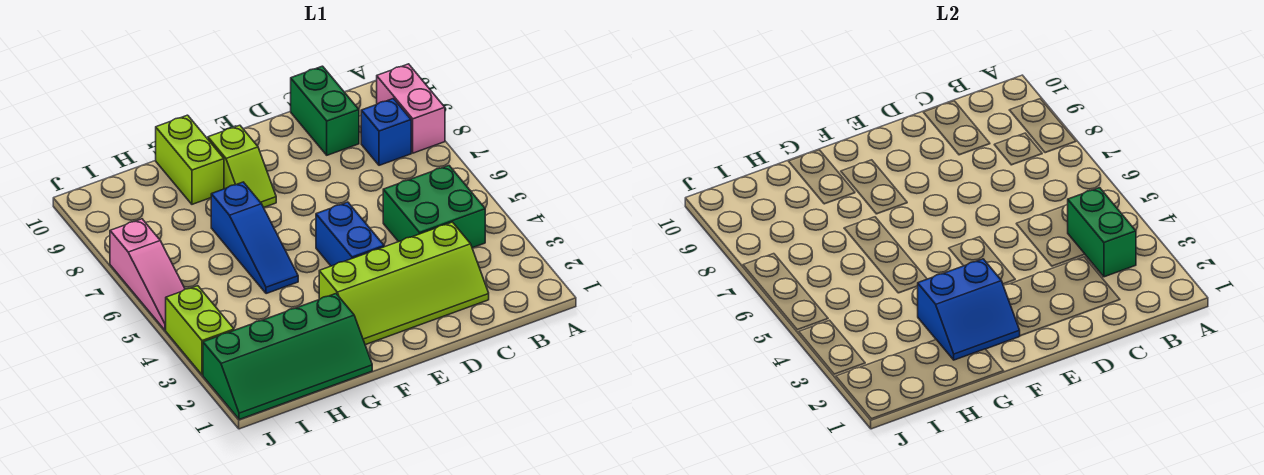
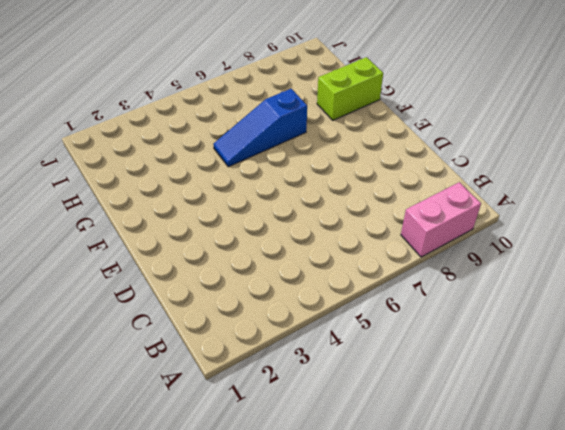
none -> green 2x2 brick [383,166,485,248]
none -> blue 1x1 brick [361,99,411,165]
none -> lime 2x4 slope [319,222,489,345]

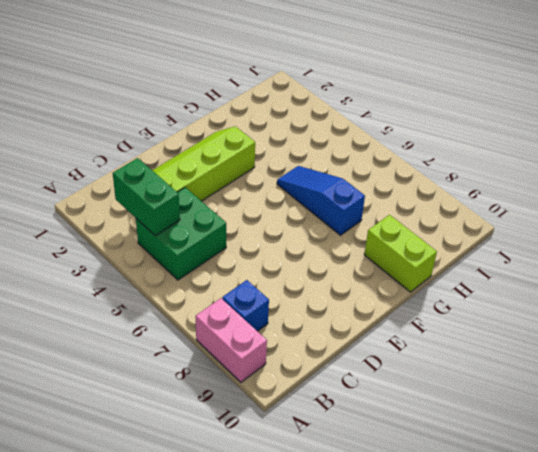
none -> green 1x2 brick [291,66,359,155]
none -> blue 1x2 brick [316,202,384,266]
none -> lime 1x2 slope [208,125,276,208]

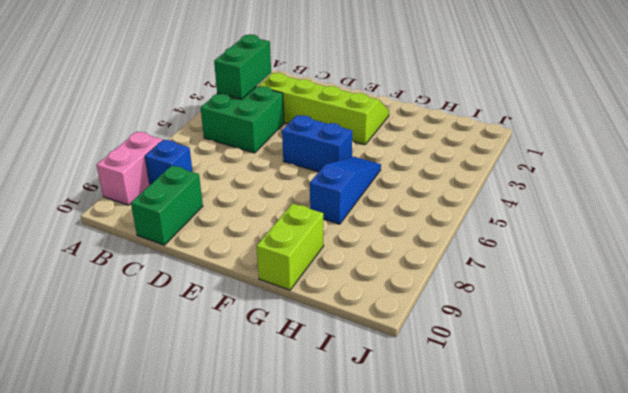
blue 1x2 brick [282,115,352,172] -> blue 1x2 brick turned to [316,202,384,266]
none -> lime 1x2 slope [208,125,276,208]
none -> green 2x4 slope [203,294,372,420]
none -> lime 1x2 brick [166,286,234,375]

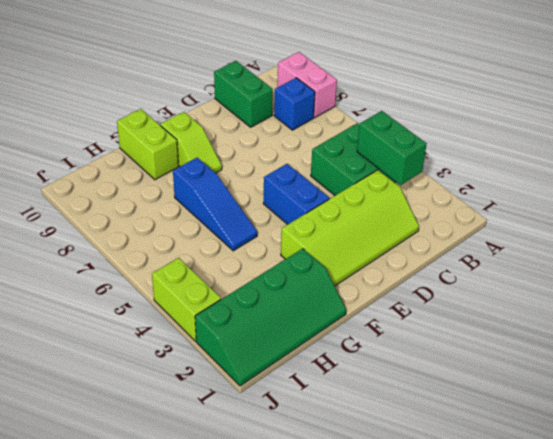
none -> pink 1x3 slope [110,219,185,330]
none -> blue 2x2 slope [918,259,1020,360]

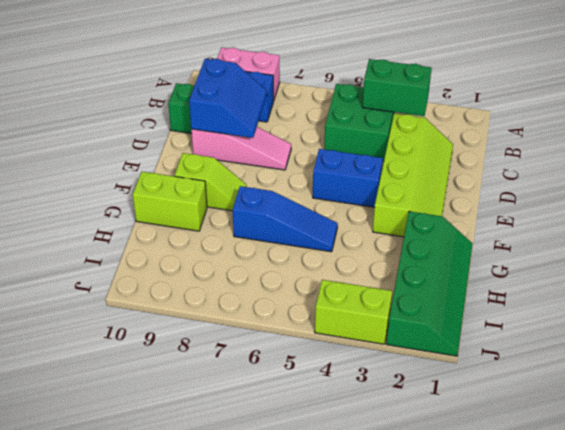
blue 2x2 slope [189,59,267,138] -> blue 2x2 slope moved to [918,259,1020,360]
pink 1x3 slope [191,127,291,170] -> pink 1x3 slope moved to [110,219,185,330]

